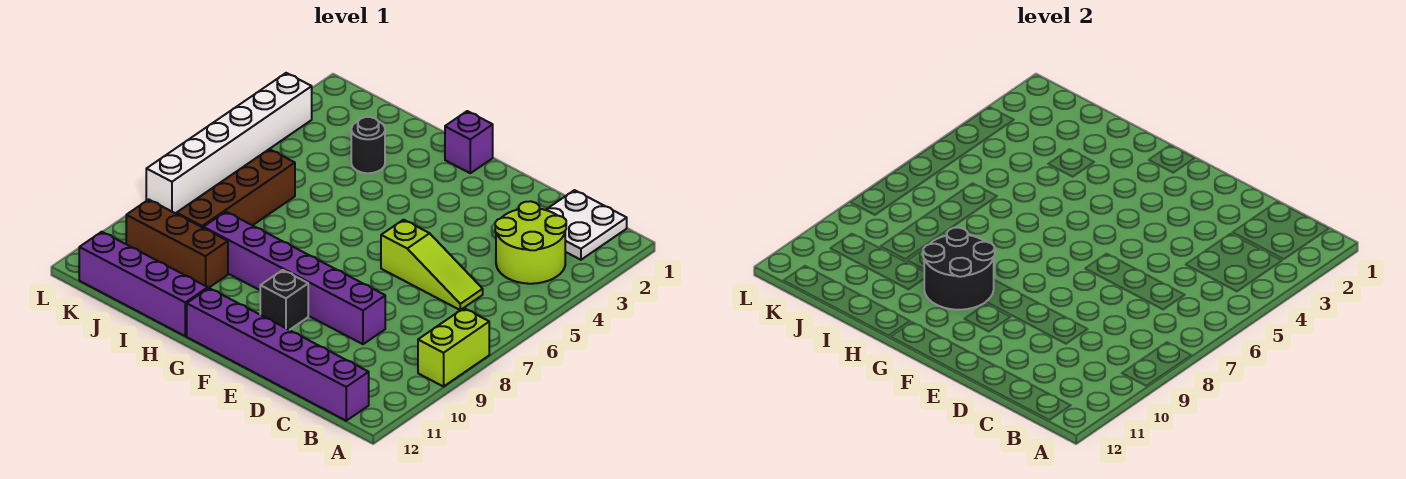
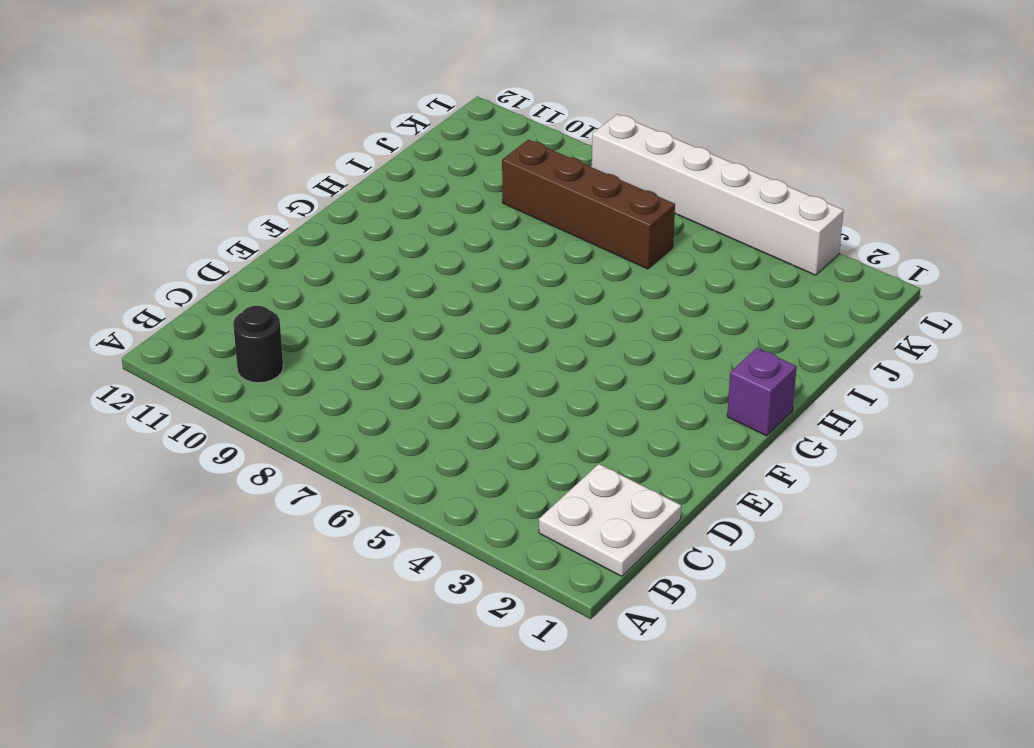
black 1x1 round brick [233,306,283,383] -> black 1x1 round brick moved to [351,117,385,173]
none -> lime 1x2 brick [418,308,489,387]
none -> lime 2x2 round brick [495,201,566,284]
none -> purple 1x6 brick [187,288,369,421]

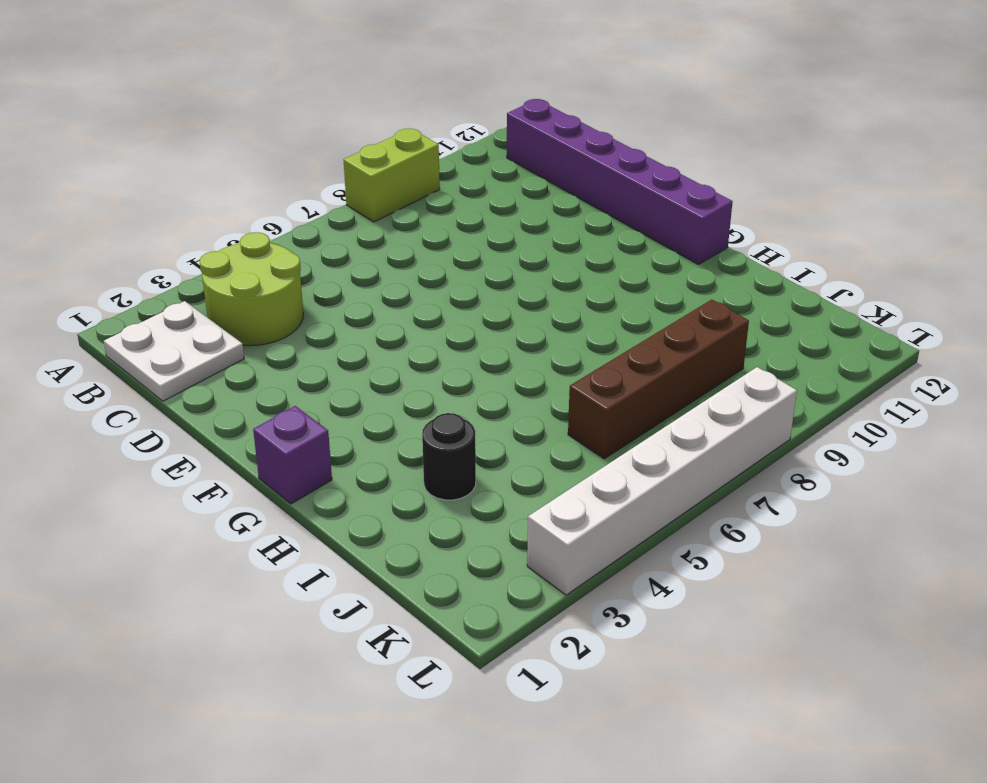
none -> lime 1x3 slope [381,220,483,310]
none -> purple 1x6 brick [203,212,385,344]
none -> black 1x1 brick [260,270,308,330]

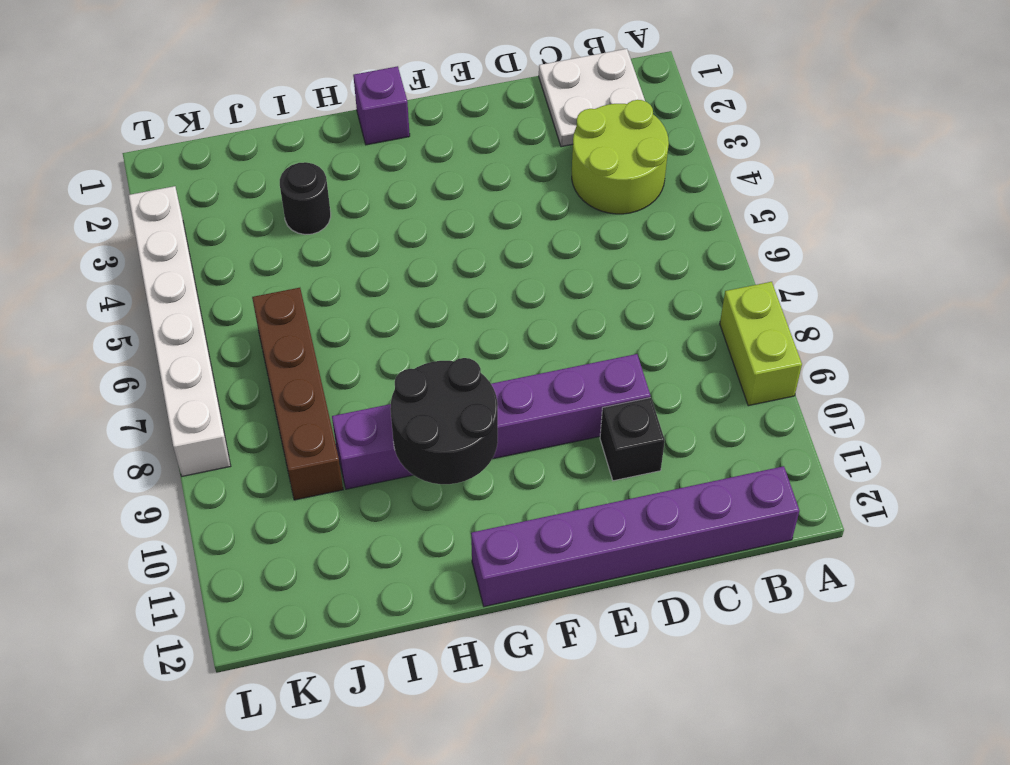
black 1x1 brick [600,398,665,481] -> black 1x1 brick moved to [260,270,308,330]
none -> lime 1x3 slope [381,220,483,310]
none -> purple 1x4 brick [79,232,208,336]
none -> brown 1x3 brick [126,200,228,288]

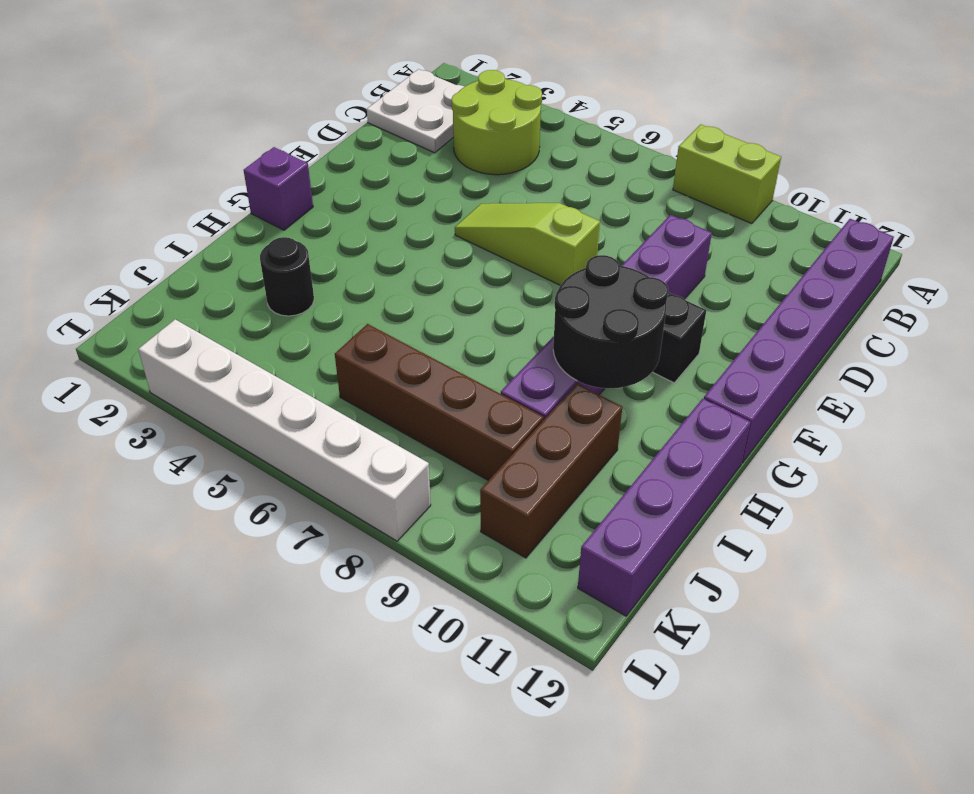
lime 1x3 slope [455,203,600,285] -> lime 1x3 slope turned to [381,220,483,310]

